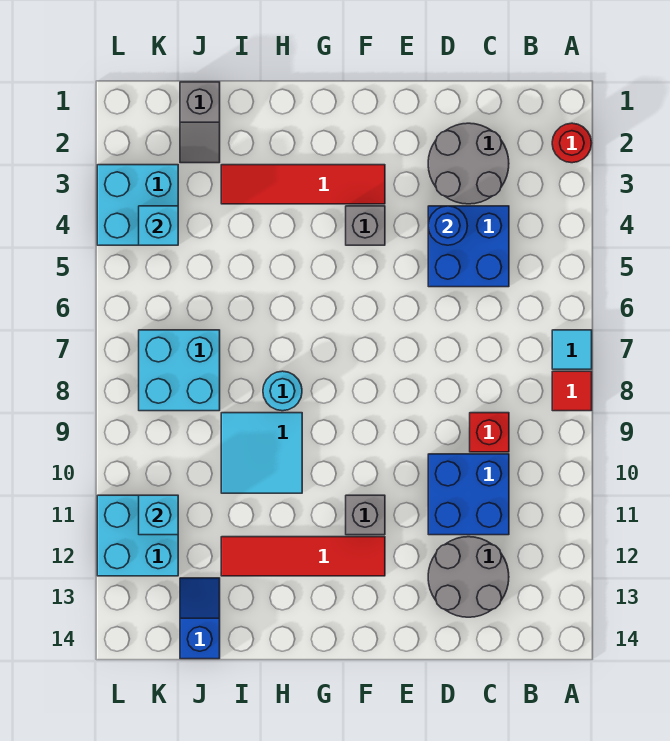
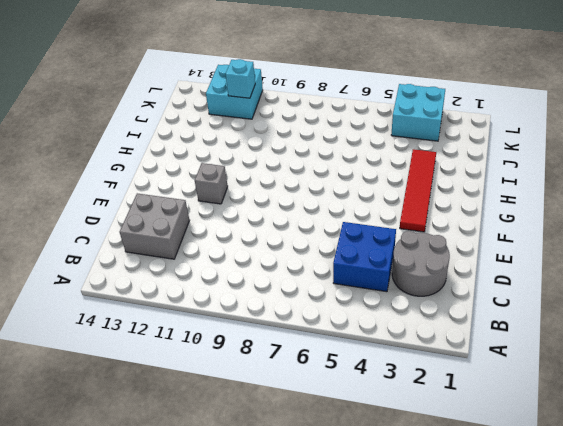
grey 2x2 brick [119,193,190,259] -> grey 2x2 round brick [428,537,509,617]
none -> red 1x1 round brick [552,123,591,163]
none -> cyan 1x1 tile [552,330,592,369]
none -> red 1x1 tile [552,371,592,411]

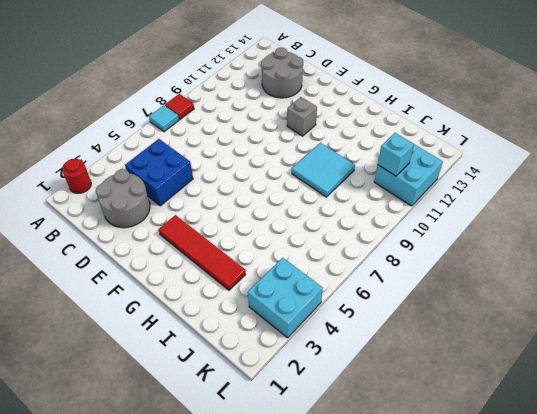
none -> red 1x1 brick [470,413,509,452]
none -> blue 2x2 brick [428,454,509,535]
none -> grey 1x1 brick [346,206,385,245]

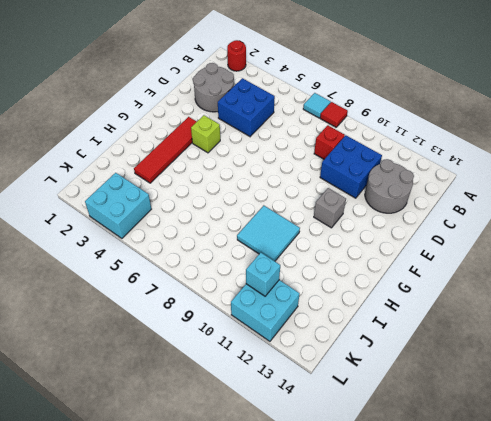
lime 1x1 brick [191,115,220,153] -> grey 1x1 brick [346,206,385,245]
none -> red 1x4 tile [221,537,385,576]
none -> cyan 1x1 round brick [263,371,302,411]
none -> grey 1x2 slope [180,82,220,163]

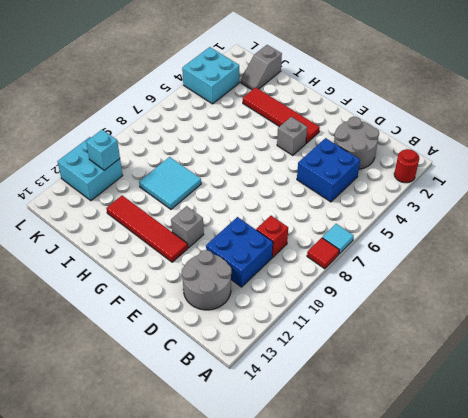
none -> cyan 1x1 round brick [263,371,302,411]
none -> cyan 2x2 brick [139,330,220,411]
none -> blue 1x2 slope [180,578,220,659]

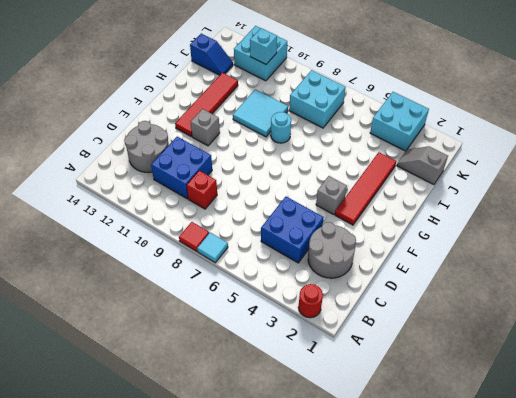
none -> blue 1x1 round brick [428,206,467,245]
none -> cyan 1x1 brick [139,206,178,245]

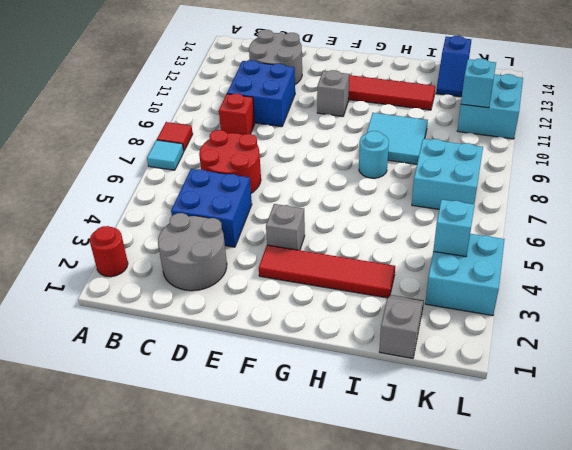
red 2x2 round brick [199,130,261,193] -> none
none -> blue 1x1 round brick [428,206,467,245]

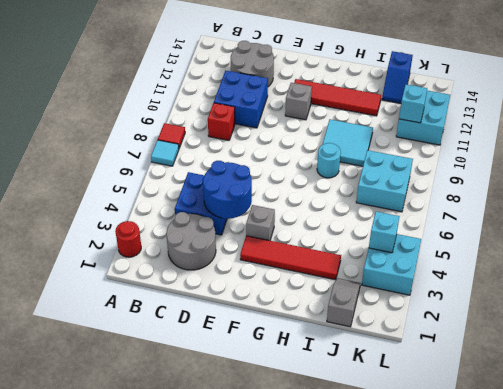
blue 2x2 round brick [203,161,252,219] -> blue 1x1 round brick [428,206,467,245]

